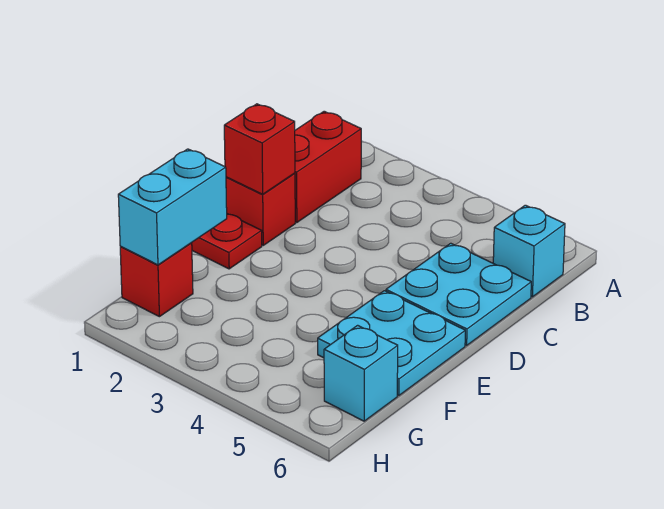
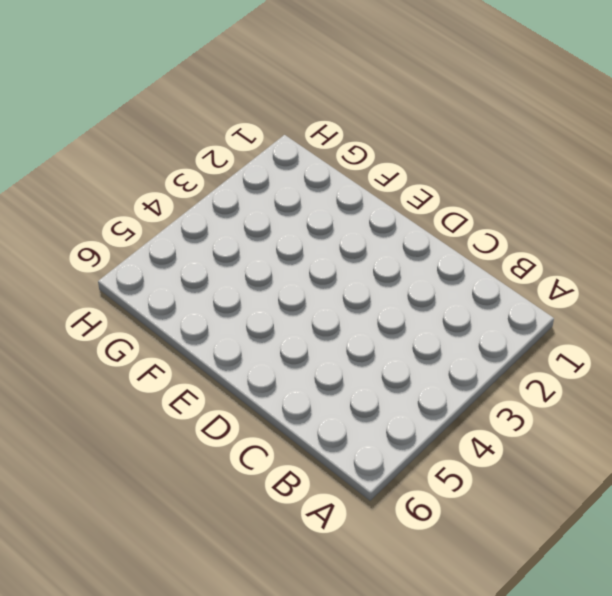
none -> red 1x2 brick [295,111,361,223]
none -> cyan 1x1 brick [493,205,565,297]

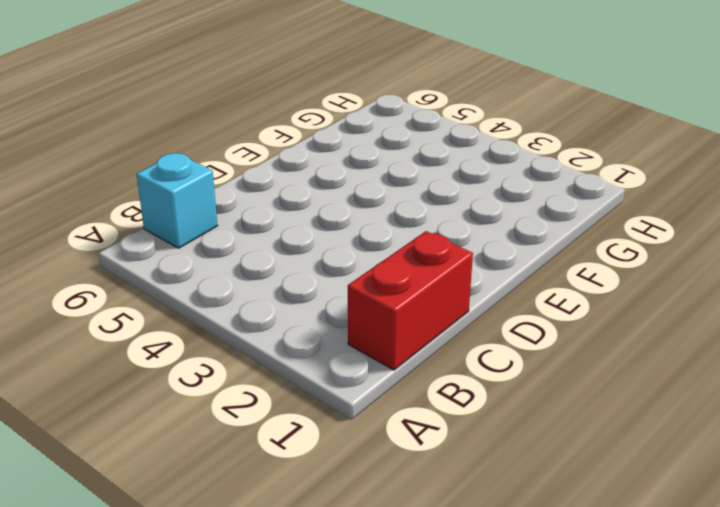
none -> cyan 2x2 plate [386,243,531,346]
none -> red 1x1 brick [226,173,295,245]

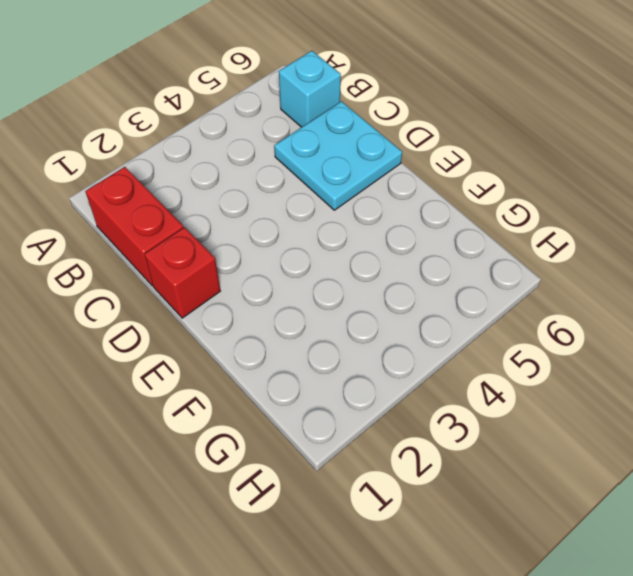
none -> red 1x1 plate [192,214,262,269]
none -> cyan 2x2 plate [318,291,465,396]

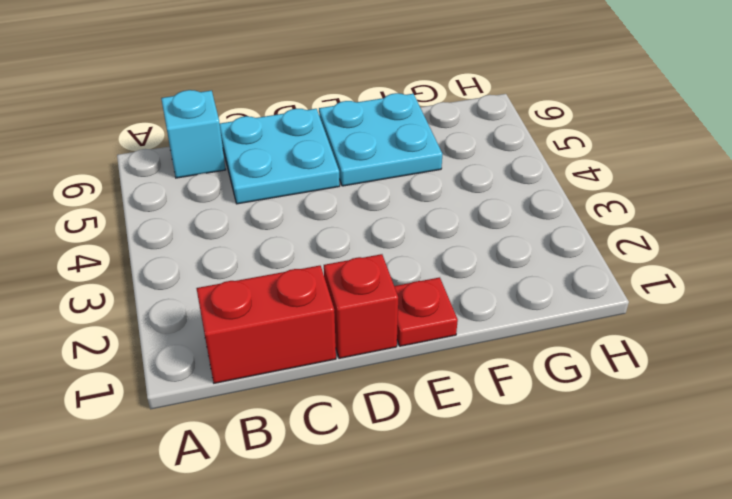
none -> red 1x1 brick [120,243,193,317]
none -> cyan 1x1 brick [324,325,398,421]

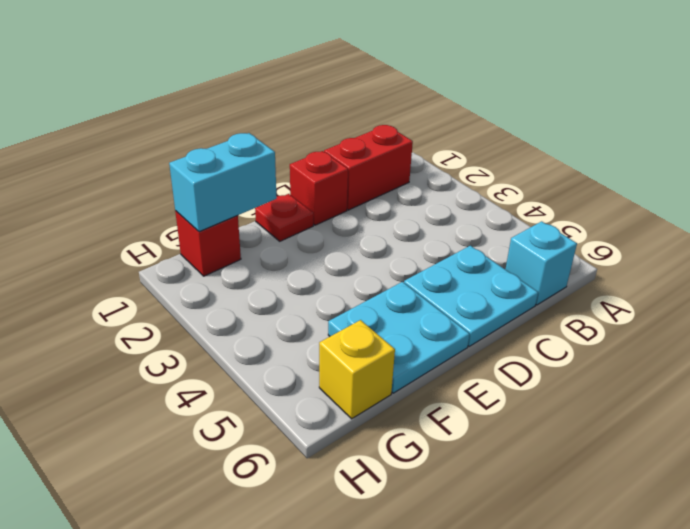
yellow 1x1 brick [319,320,395,419] -> cyan 1x1 brick [324,325,398,421]
none -> red 1x1 brick [224,104,295,194]

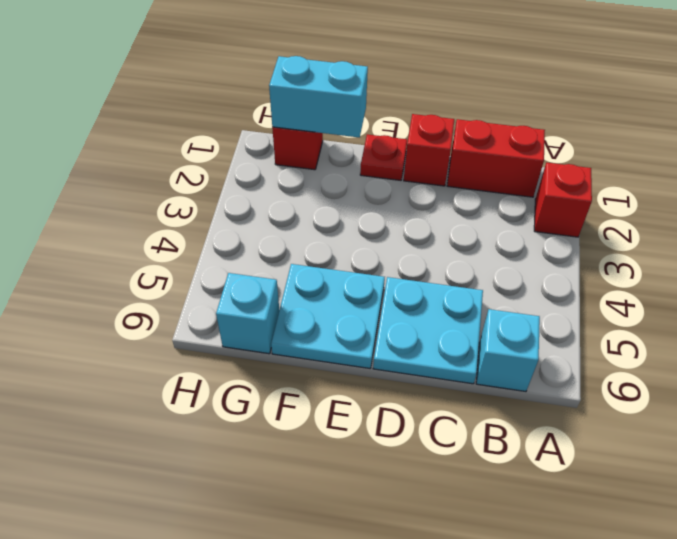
red 1x1 brick [534,163,592,237] -> red 1x1 brick moved to [224,104,295,194]

